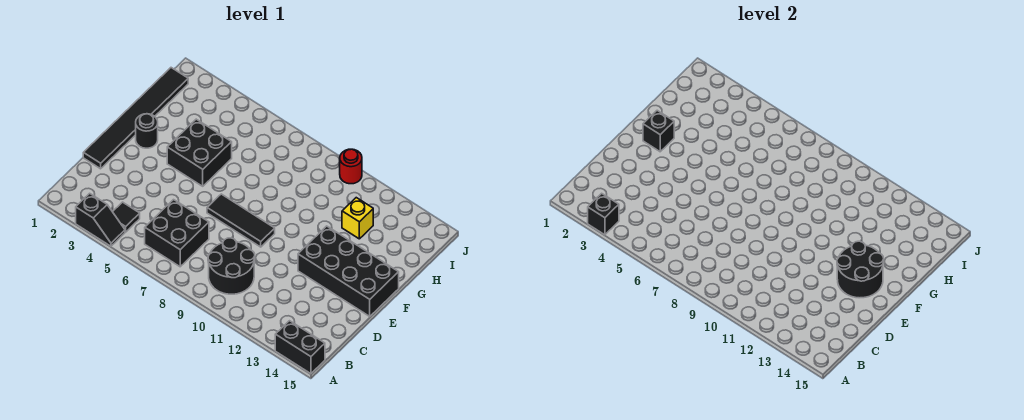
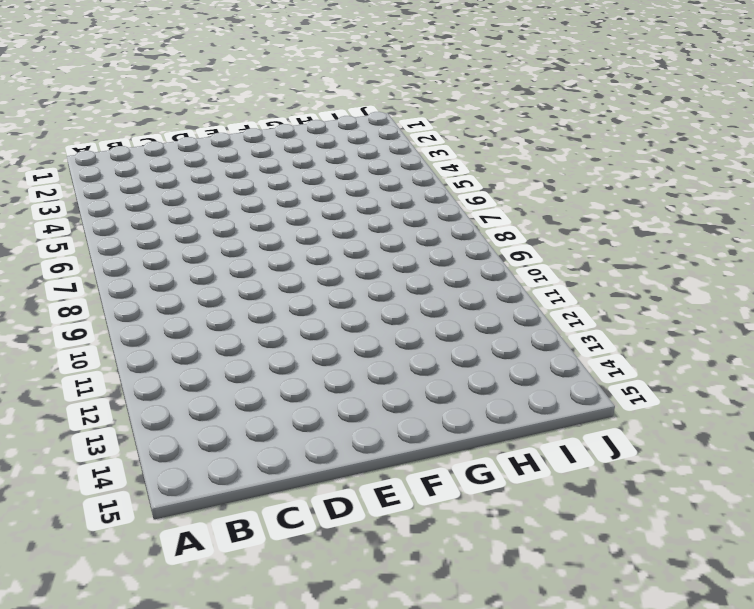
none -> black 1x2 slope [76,193,125,246]
none -> black 1x2 brick [275,321,325,374]
none -> black 1x1 tile [113,202,140,232]

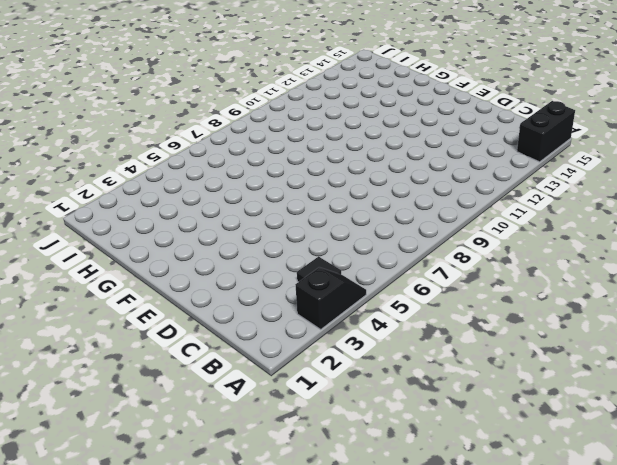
none -> black 2x2 brick [145,200,209,267]
none -> black 2x2 round brick [208,238,255,294]
none -> black 1x6 tile [83,68,188,169]

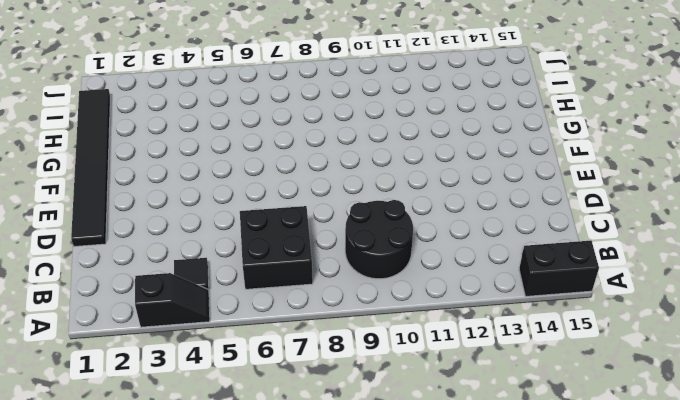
none -> black 1x3 tile [207,194,275,247]
none -> black 2x4 brick [298,226,399,316]
none -> black 1x1 round brick [136,114,158,148]

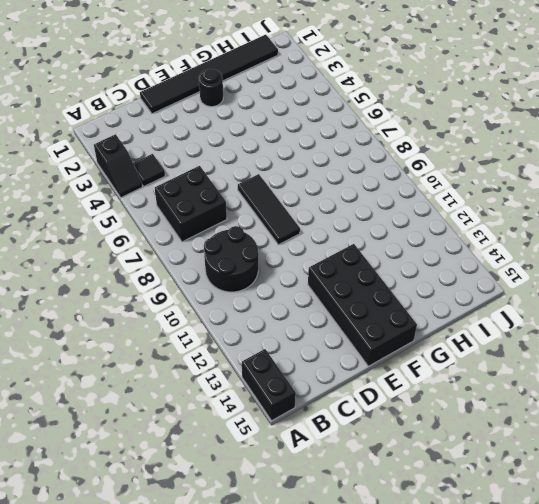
none -> black 2x2 brick [167,119,232,186]
none -> yellow 1x1 brick [342,198,373,239]
none -> red 1x1 round brick [340,149,362,184]

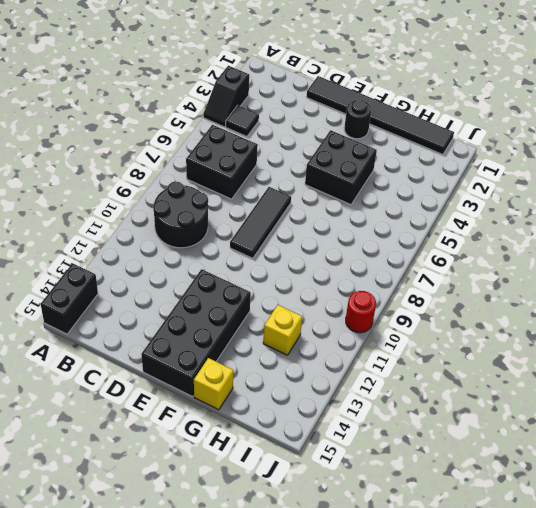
yellow 1x1 brick [194,358,233,410] -> none
none -> black 1x1 brick [588,193,619,235]
none -> black 2x2 round brick [837,241,884,298]
none -> black 1x1 brick [643,110,674,152]

